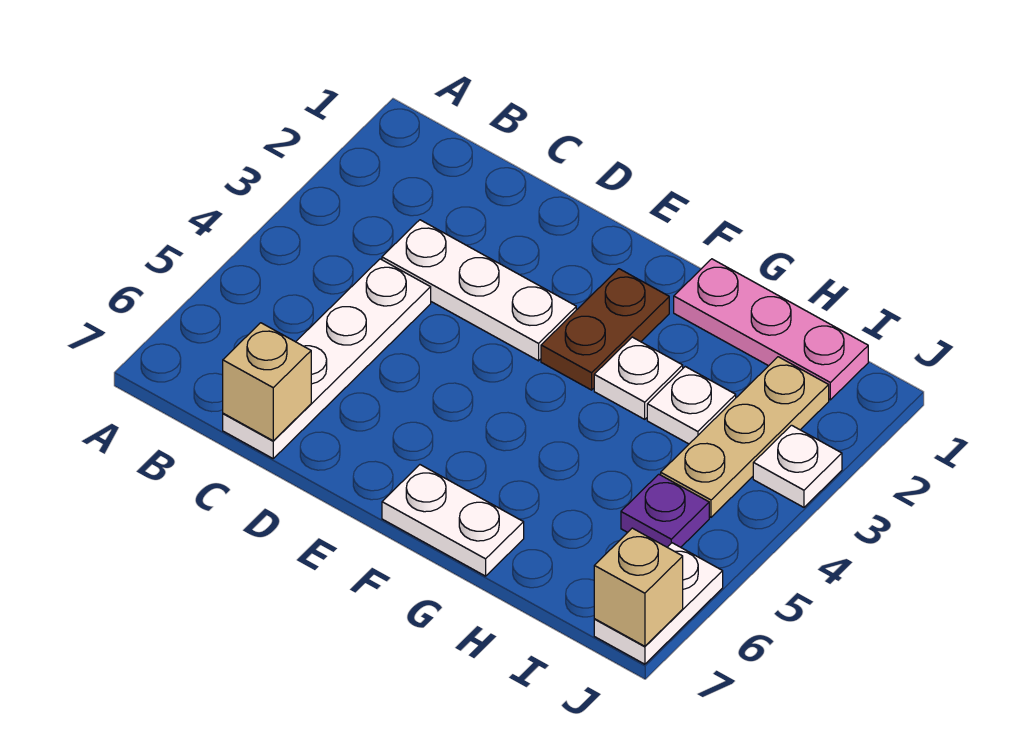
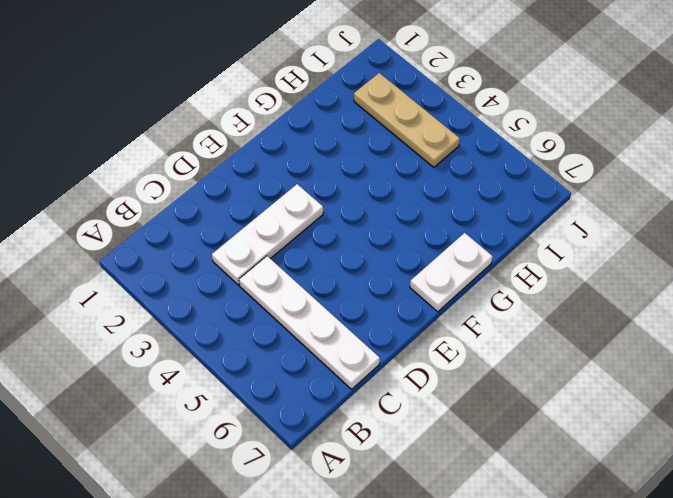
none -> brown 1x2 plate [541,269,669,390]
none -> pink 1x3 plate [674,259,868,400]
none -> white 1x1 plate [594,337,683,419]

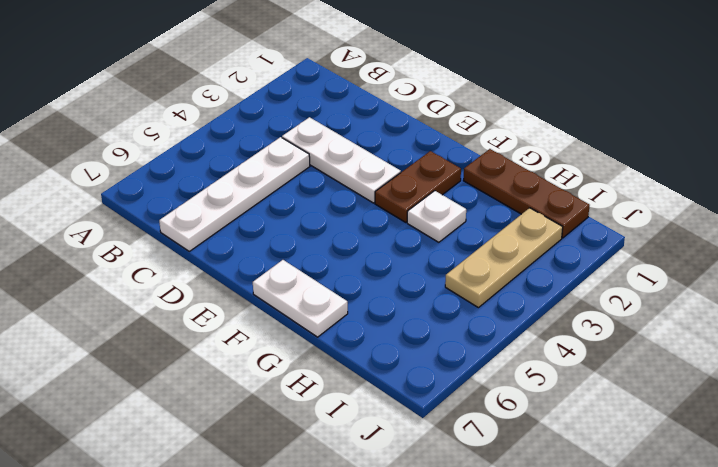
brown 1x3 plate [463,149,590,238] -> pink 1x3 plate [674,259,868,400]
none -> white 1x1 plate [647,367,736,444]
none -> purple 1x1 plate [621,474,709,547]
none -> white 1x1 plate [753,425,842,507]

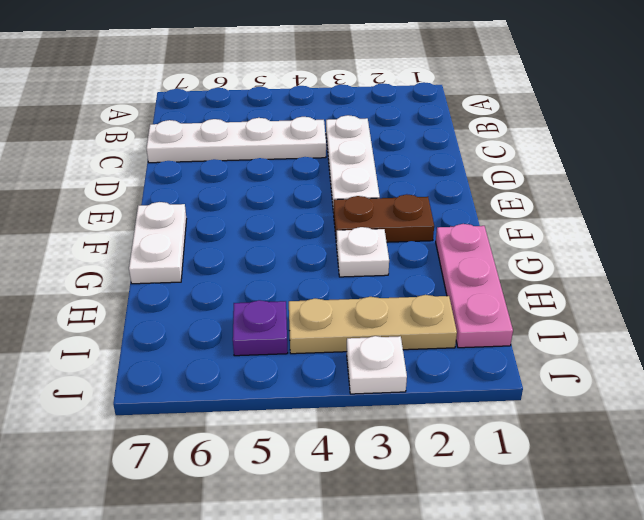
none -> white 1x1 plate [647,367,736,444]
none -> white 1x2 plate [594,543,723,664]
none -> tan 1x1 brick [223,323,311,441]

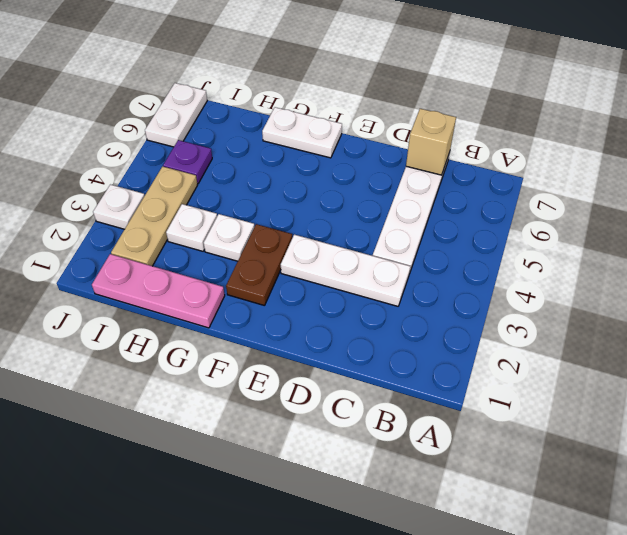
none -> tan 1x1 brick [594,528,683,646]

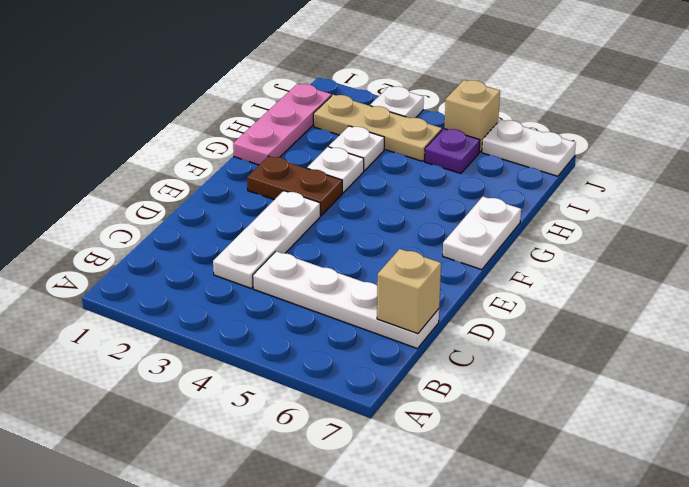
tan 1x1 brick [444,80,500,152] -> tan 1x1 brick moved to [594,528,683,646]

